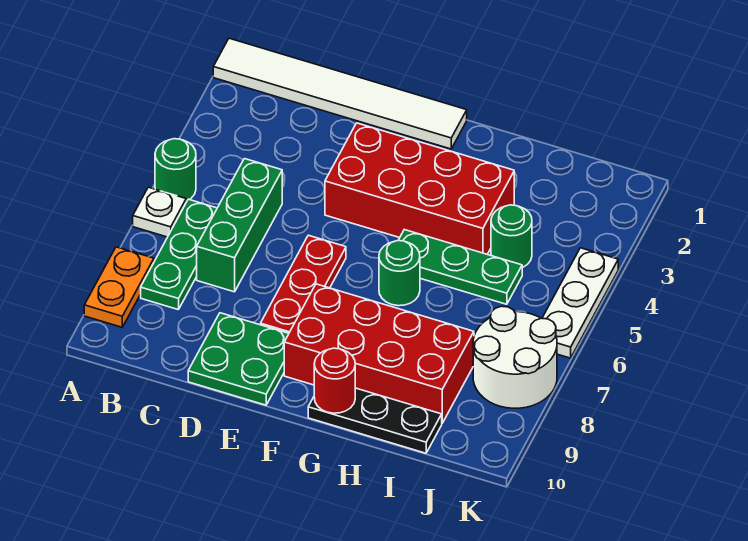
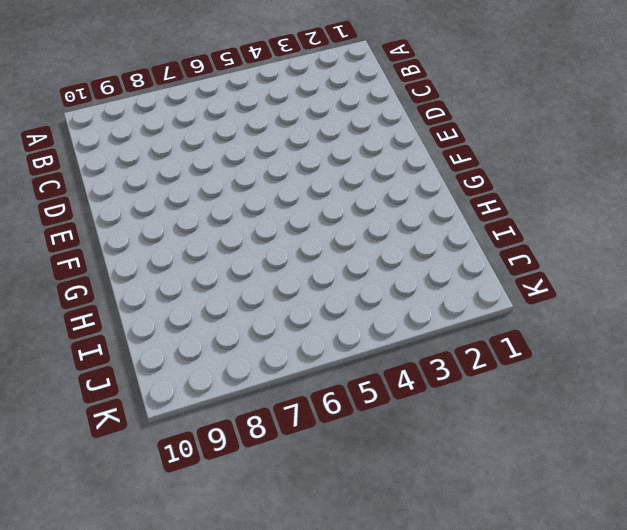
none -> white 1x6 tile [213,38,467,149]
none -> green 1x1 round brick [155,139,196,201]
none -> white 1x1 plate [133,187,186,237]

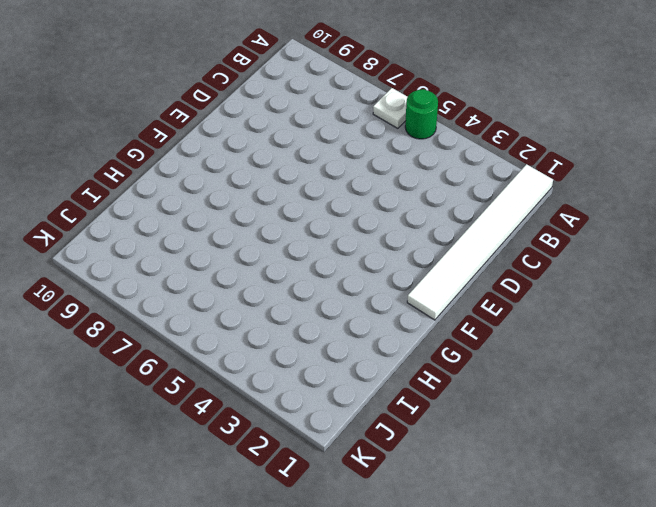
none -> orange 1x2 plate [84,247,154,327]
none -> green 1x3 plate [141,199,217,310]
none -> green 1x3 brick [197,159,282,292]

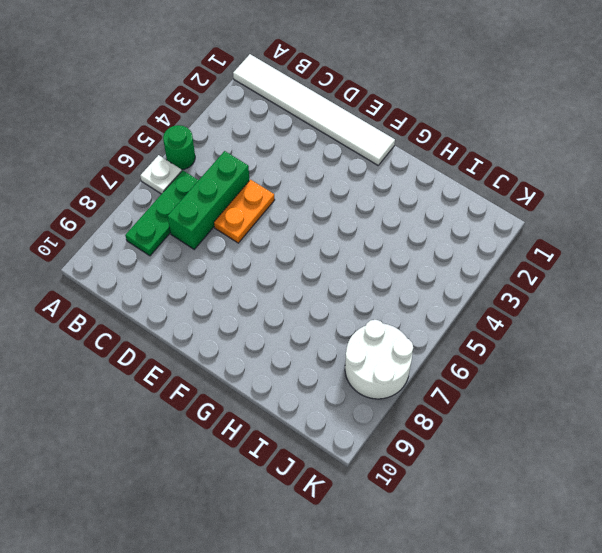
orange 1x2 plate [214,180,275,243] -> orange 1x2 plate moved to [84,247,154,327]
none -> green 2x2 plate [188,313,289,405]
none -> red 2x4 brick [325,123,514,254]
none -> red 1x3 plate [260,235,346,333]

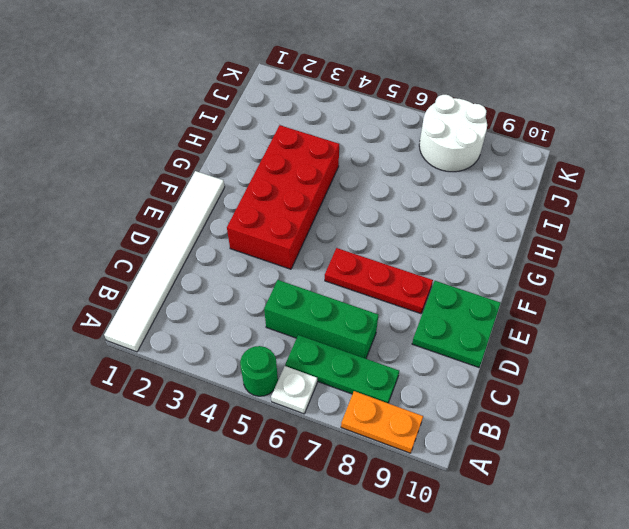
none -> red 2x4 brick [284,284,474,423]
none -> green 1x3 plate [398,230,522,304]
none -> green 1x1 round brick [379,241,420,306]

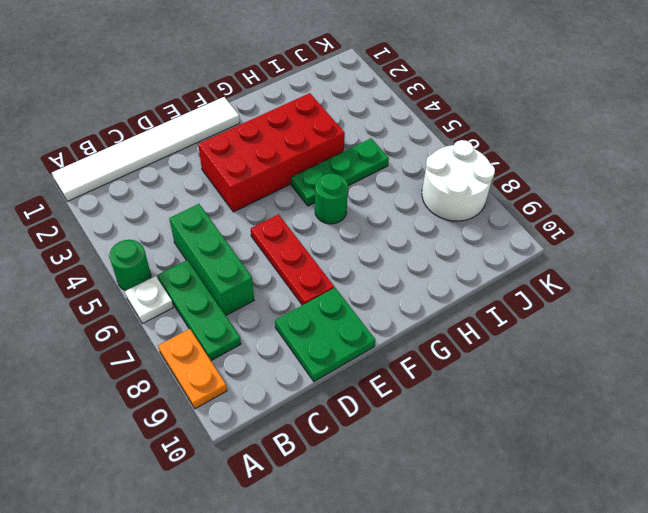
none -> red 2x4 brick [284,284,474,423]
none -> black 1x3 plate [308,388,442,453]
none -> green 1x1 round brick [491,205,532,268]

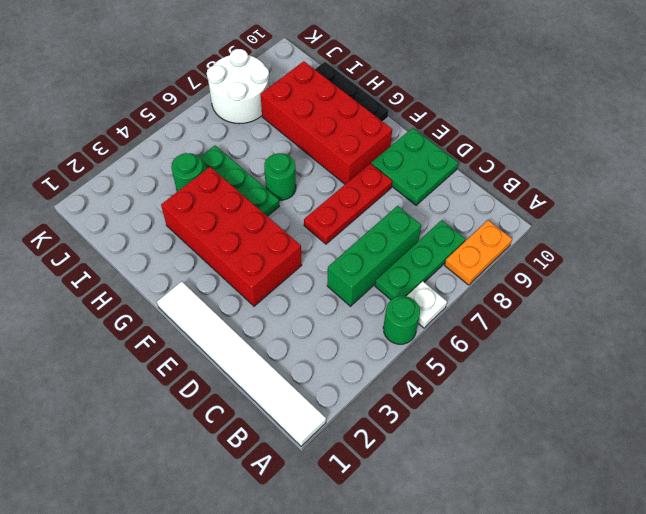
none -> white 1x3 plate [542,248,618,358]
none -> red 1x1 round brick [314,348,355,413]

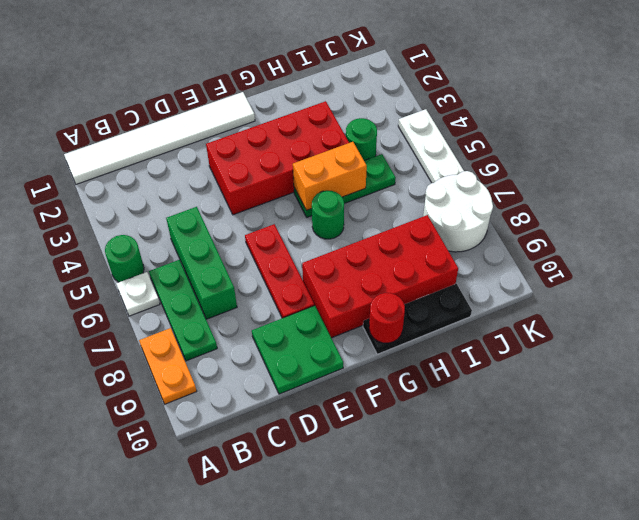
orange 1x2 brick [293,142,367,210] -> none

